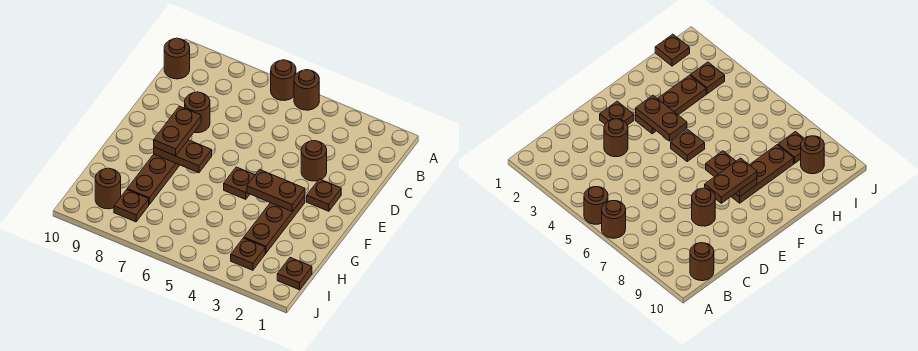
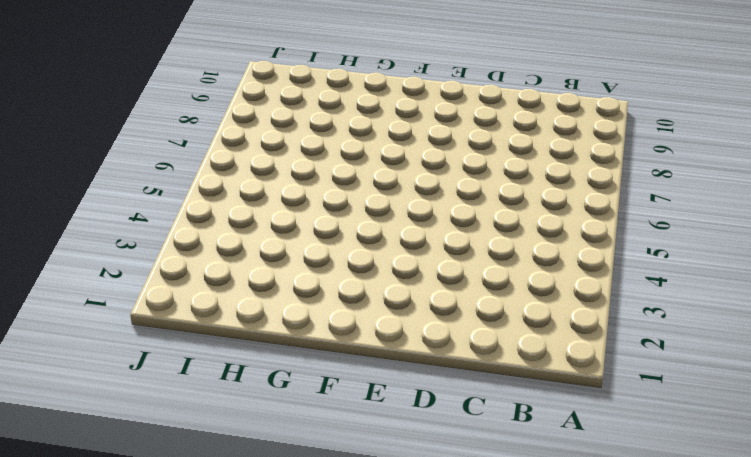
none -> brown 1x1 round brick [294,70,319,110]
none -> brown 1x1 round brick [271,60,296,101]
none -> brown 1x1 round brick [164,38,190,79]

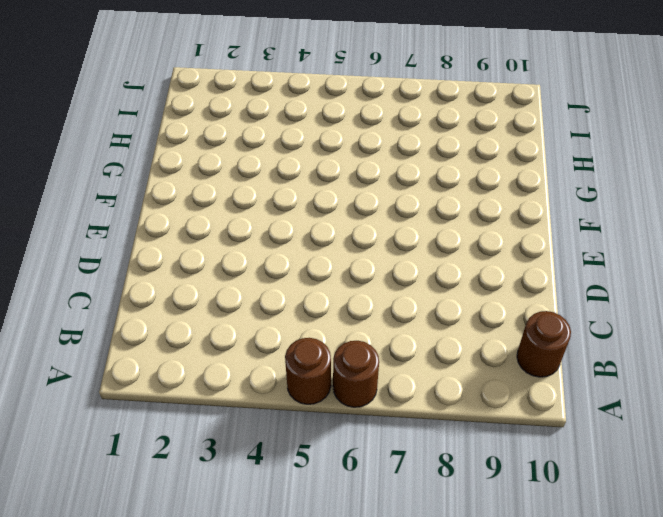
none -> brown 1x1 round brick [301,141,327,181]
none -> brown 1x1 round brick [185,92,210,133]
none -> brown 1x1 plate [307,179,341,211]

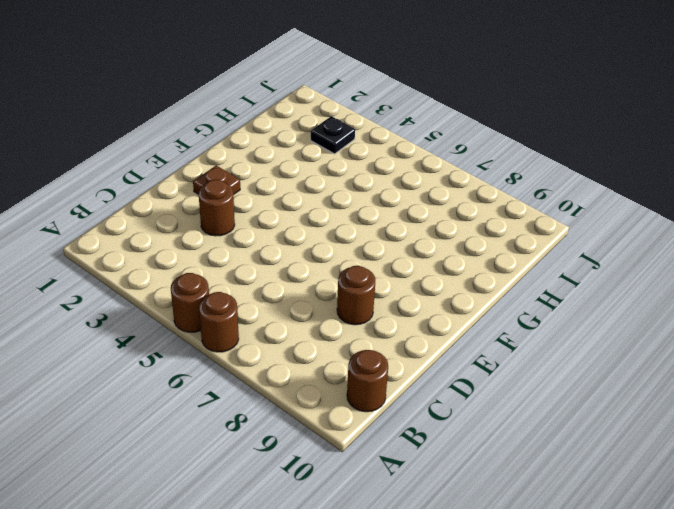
black 1x1 plate [311,116,355,154] -> brown 1x1 plate [231,238,265,270]
none -> brown 1x3 plate [244,196,305,253]
none -> brown 1x1 plate [224,167,255,199]
none -> brown 1x3 plate [127,154,180,204]

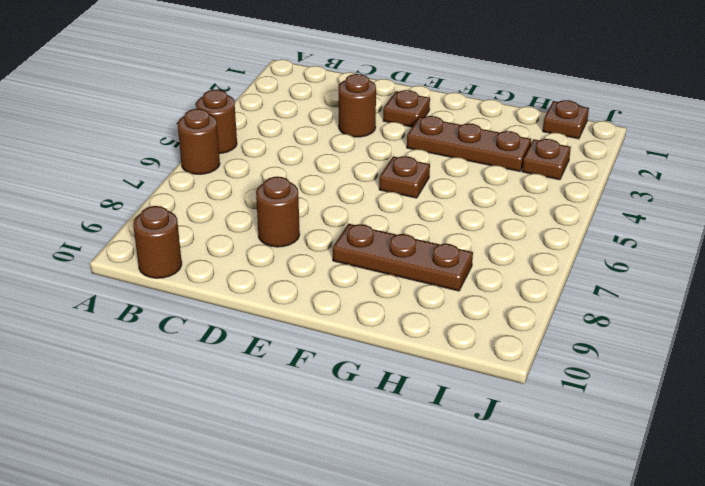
none -> brown 1x1 plate [114,190,149,222]
none -> brown 1x1 round brick [95,168,121,209]
none -> brown 1x2 plate [247,170,305,212]

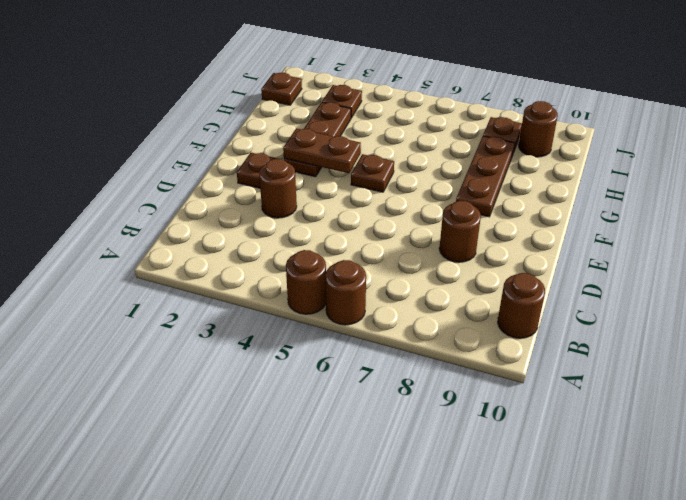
none -> brown 1x2 plate [154,140,212,173]
none -> brown 1x2 plate [154,106,201,156]

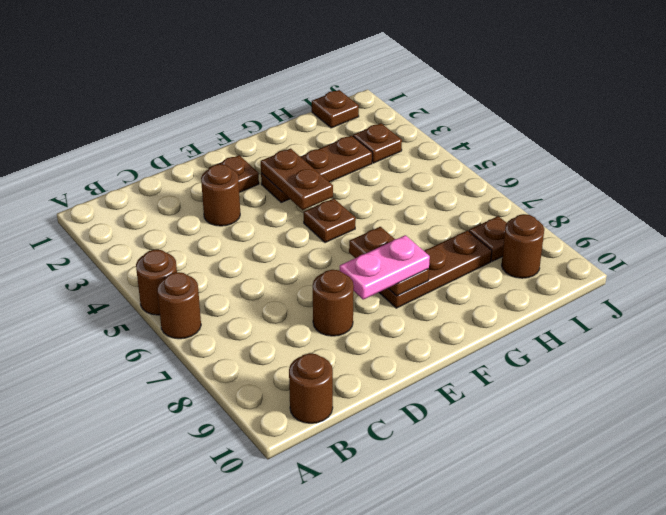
pink 1x2 plate [340,235,430,300] -> brown 1x2 plate [154,106,201,156]

